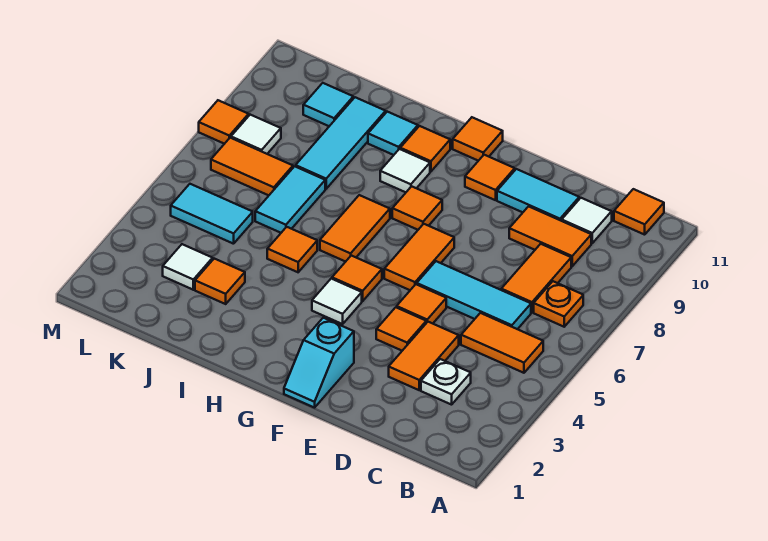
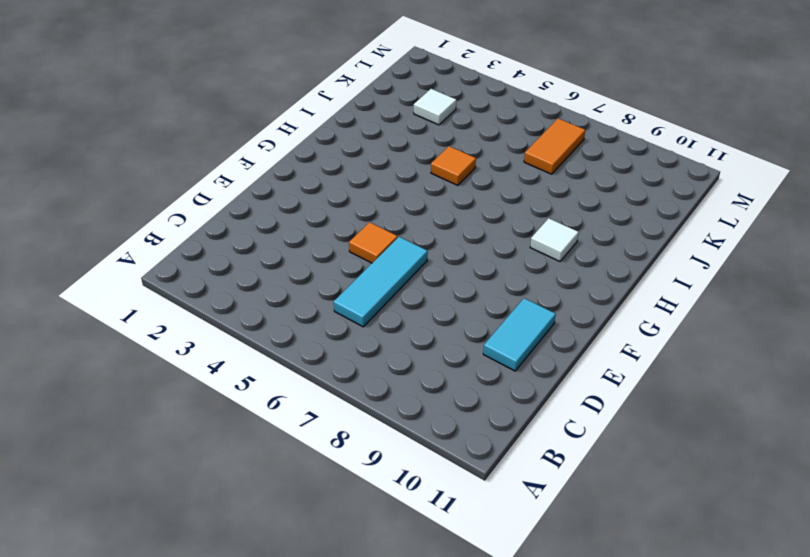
none -> orange 1x2 tile [461,313,543,373]
none -> orange 1x1 plate [534,281,583,327]
none -> orange 1x1 tile [614,189,664,235]
none -> white 1x1 plate [421,359,471,405]

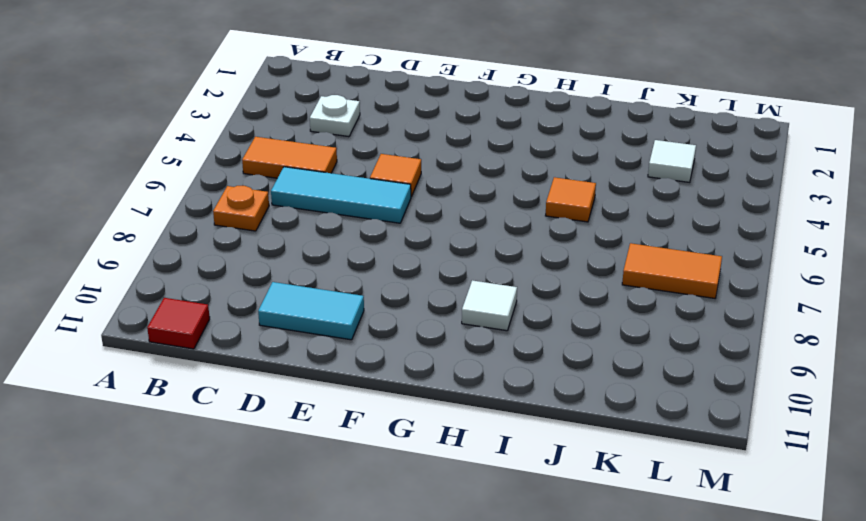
red 1x1 tile [147,298,210,349] -> orange 1x1 tile [614,189,664,235]
none -> orange 1x2 tile [501,244,571,312]
none -> orange 1x2 tile [509,206,591,266]
none -> white 1x1 tile [562,198,612,243]
none -> orange 1x2 tile [389,322,459,390]

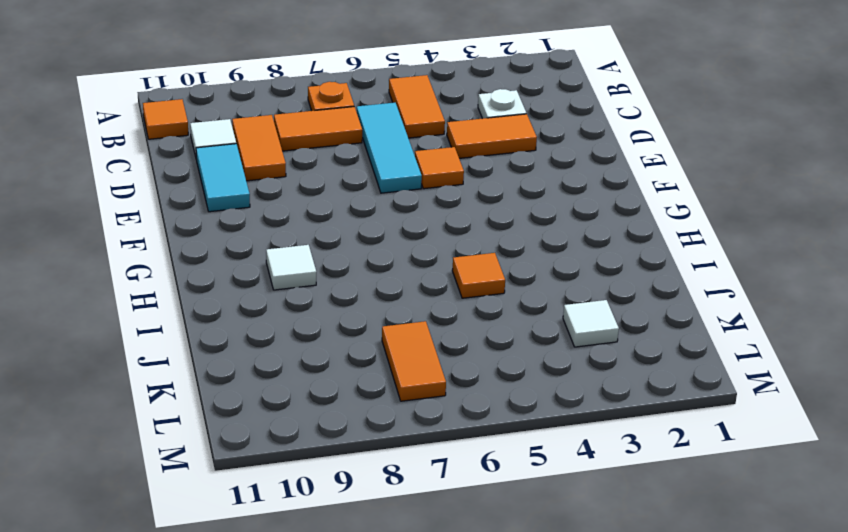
none -> orange 1x1 tile [376,307,426,351]
none -> cyan 1x2 slope [284,318,354,408]
none -> orange 1x2 tile [384,224,454,290]
none -> orange 1x1 tile [465,155,515,200]

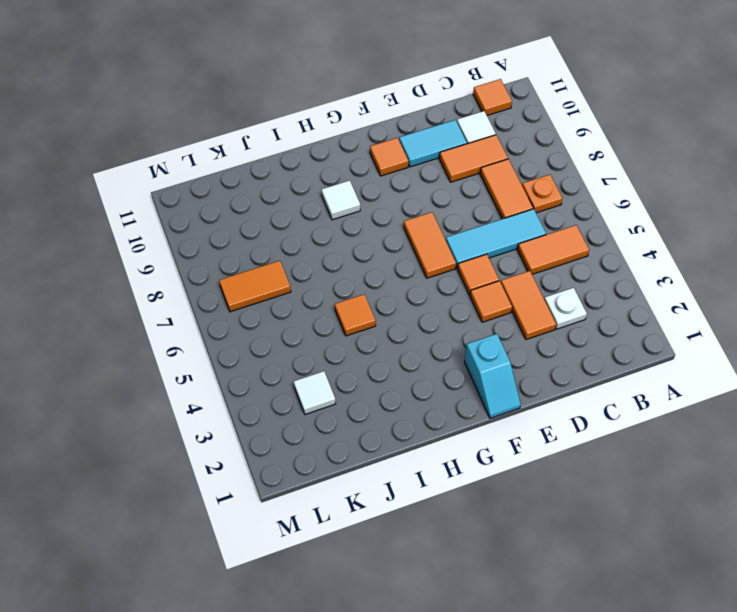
none -> white 1x1 tile [312,279,362,324]
none -> orange 1x1 tile [332,256,382,301]
none -> orange 1x1 tile [392,186,442,230]
none -> orange 1x1 tile [453,117,503,161]

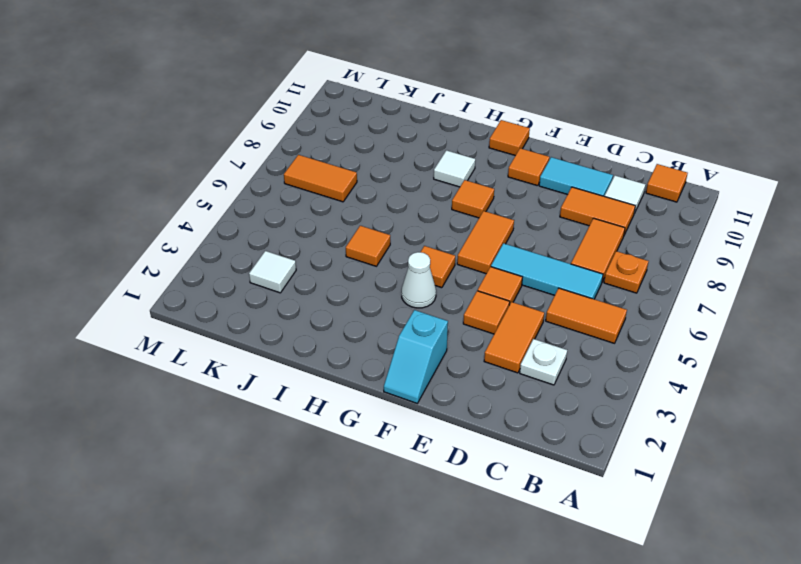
white 1x1 cone [402,252,436,308] -> white 1x1 tile [312,279,362,324]
none -> orange 1x2 tile [320,195,390,262]
none -> orange 1x1 tile [400,126,450,171]
none -> cyan 1x1 tile [368,112,418,155]
none -> orange 1x1 tile [195,259,245,304]

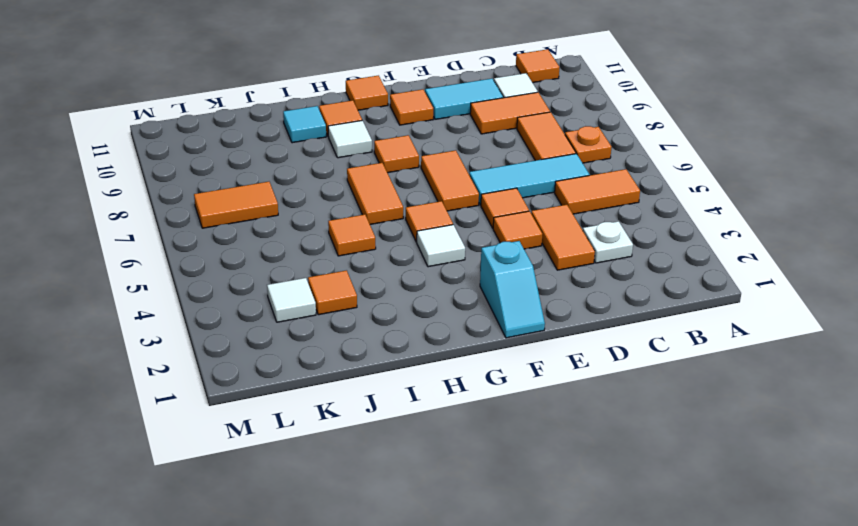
none -> cyan 1x2 tile [255,166,325,233]
none -> cyan 1x3 tile [296,97,386,189]
none -> cyan 1x2 tile [171,184,253,244]
none -> cyan 1x1 tile [303,83,353,126]

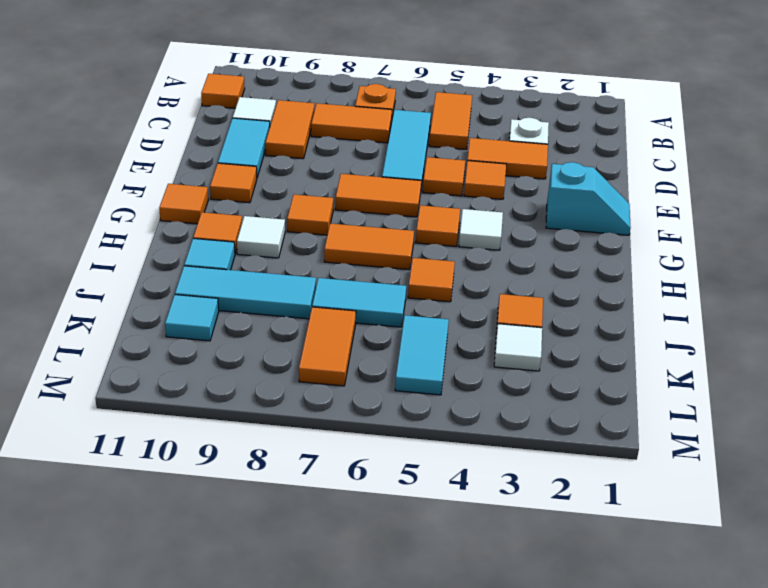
none -> white 1x1 tile [231,115,281,154]
none -> orange 1x1 tile [199,100,249,144]

